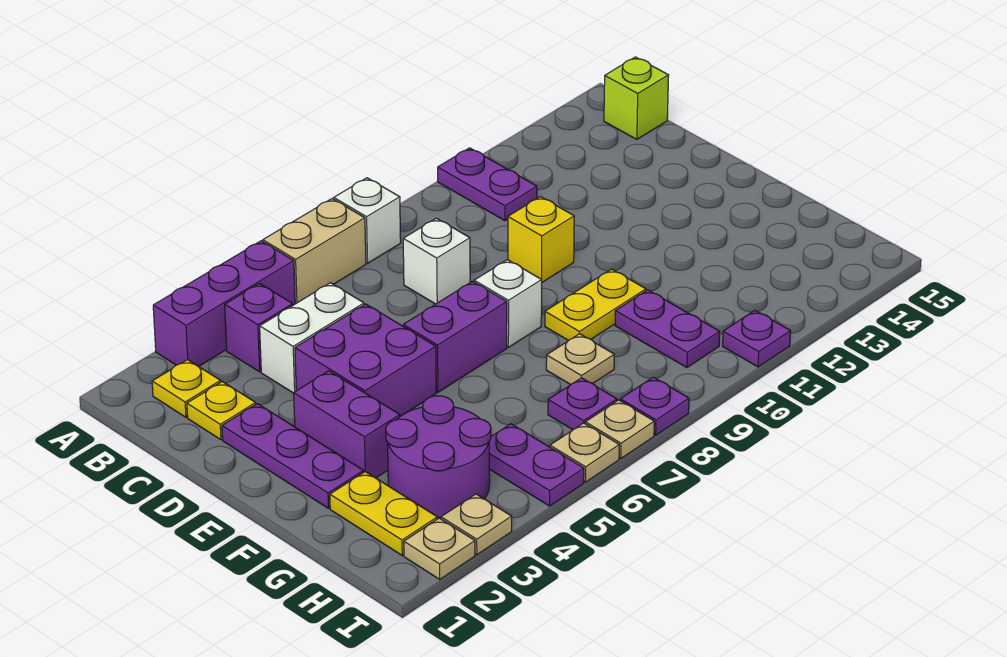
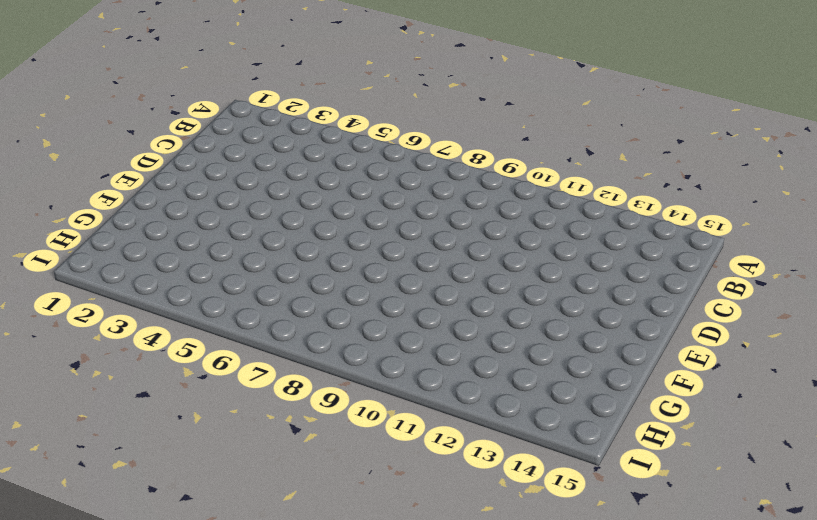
none -> purple 1x3 brick [153,241,295,366]
none -> tan 1x2 brick [263,199,366,304]
none -> white 1x1 brick [334,178,401,263]

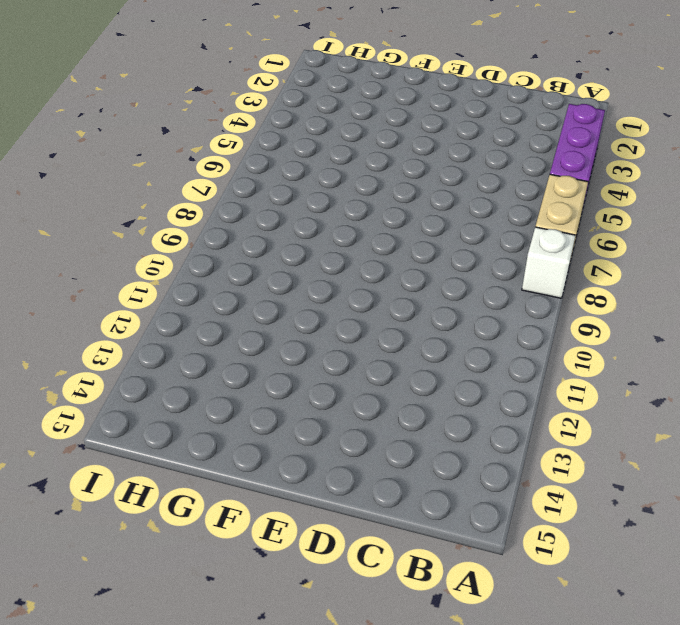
none -> purple 1x2 plate [438,148,537,221]
none -> yellow 1x1 plate [152,360,221,417]
none -> purple 1x1 brick [225,284,293,372]

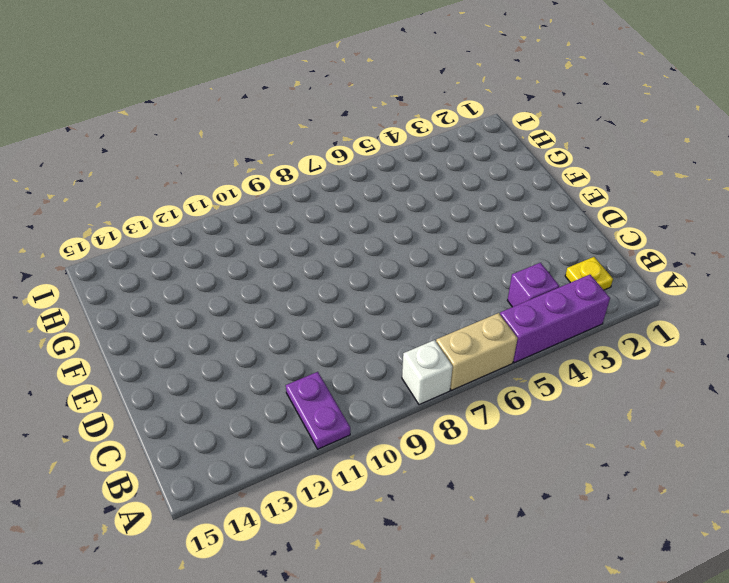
none -> lime 1x1 brick [604,57,669,139]
none -> yellow 1x1 plate [187,382,256,440]
none -> white 1x2 brick [260,283,364,393]

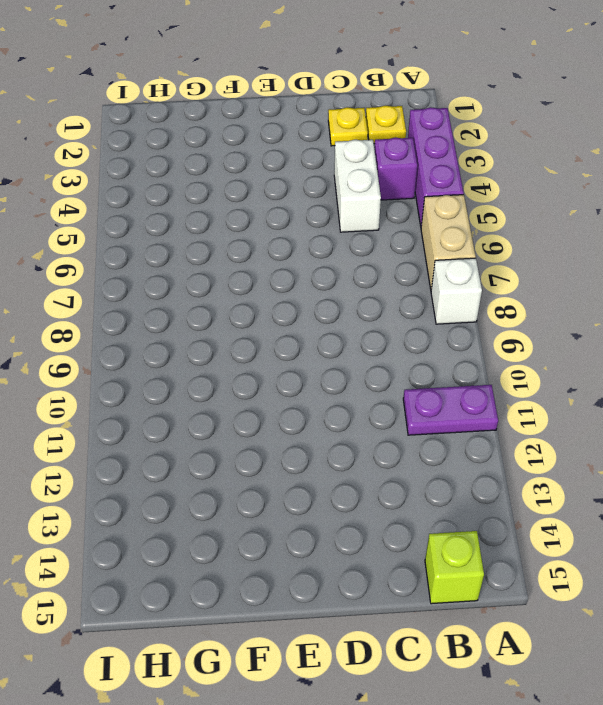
none -> white 1x1 brick [403,218,470,304]
none -> purple 1x3 plate [222,404,364,508]
none -> purple 2x2 brick [295,304,436,416]

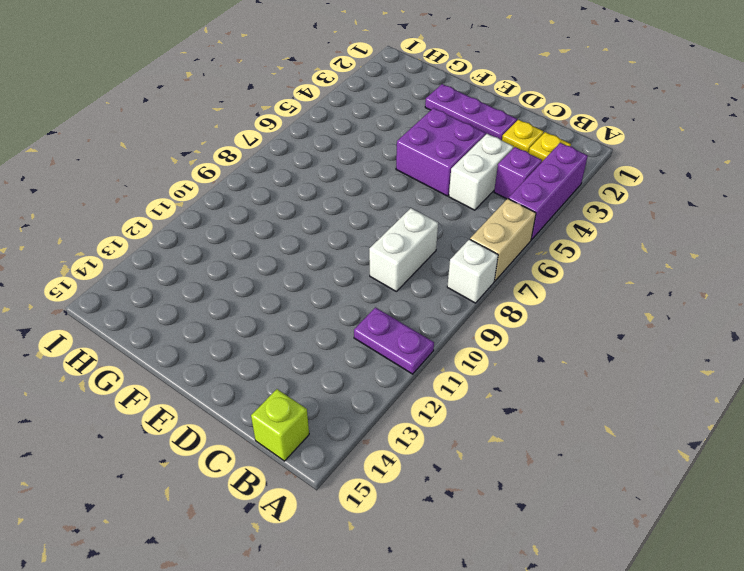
white 1x2 brick [369,208,438,291] -> white 1x1 brick [403,218,470,304]
none -> yellow 1x1 brick [508,197,574,282]
none -> purple 1x2 brick [294,371,400,478]
none -> purple 1x2 brick [403,281,507,392]

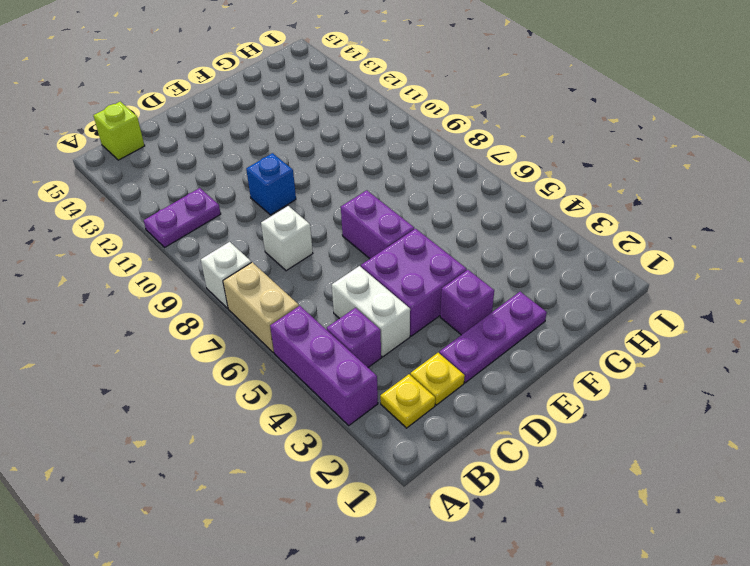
blue 1x1 brick [246,153,296,215] -> yellow 1x1 brick [508,197,574,282]
purple 1x1 brick [440,270,494,335] -> purple 1x2 brick [294,371,400,478]
none -> white 1x1 brick [474,260,542,347]
none -> yellow 1x2 plate [545,269,646,341]
none -> yellow 1x2 plate [330,472,437,555]

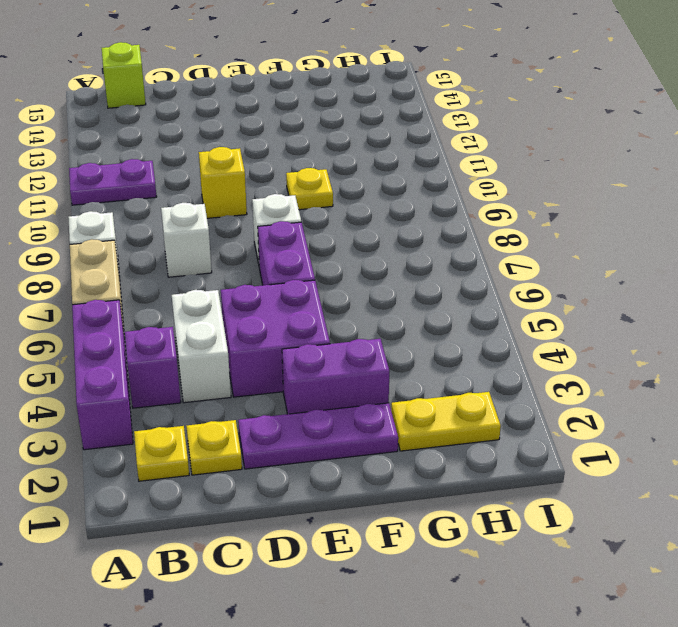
yellow 1x1 plate [286,168,333,210] -> yellow 1x2 plate [545,269,646,341]
none -> purple 2x2 round brick [386,396,491,518]
none -> tan 1x1 plate [546,334,614,385]
none -> purple 1x2 plate [615,290,720,368]

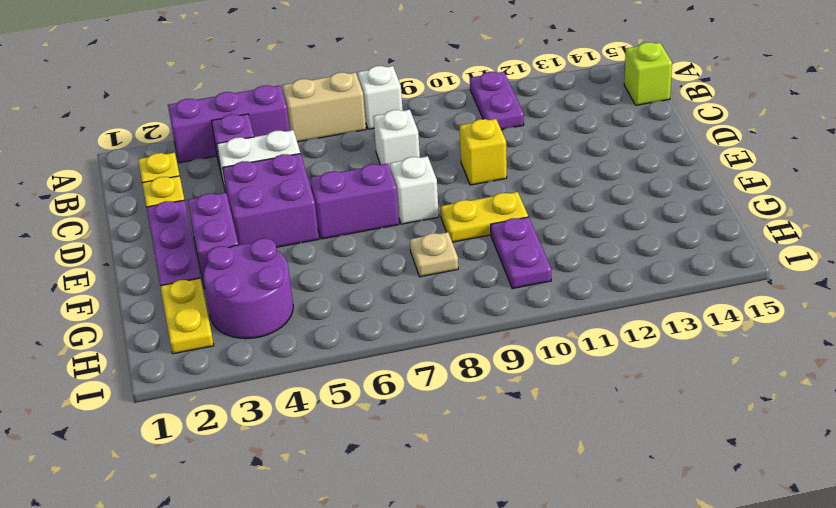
none -> purple 1x2 plate [489,424,584,506]
none -> purple 1x1 plate [548,378,617,430]
none -> tan 1x1 plate [404,518,475,579]

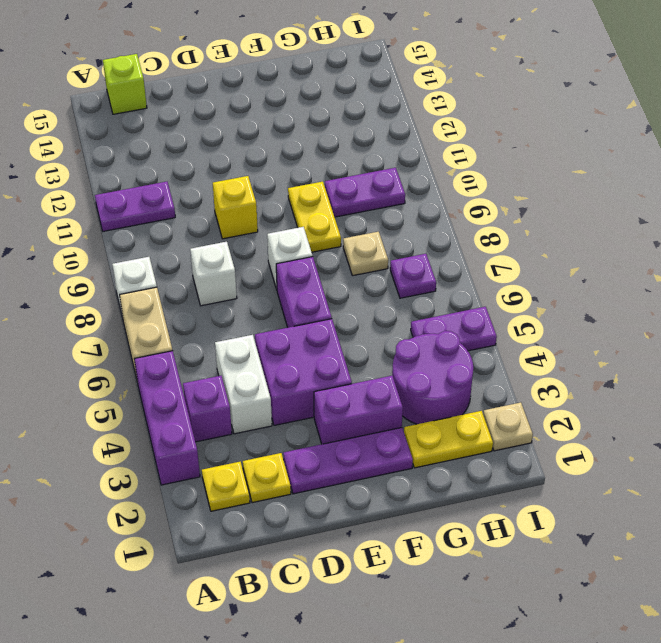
none -> tan 1x1 plate [441,494,512,555]
none -> tan 1x1 plate [550,423,619,482]
none -> tan 1x1 plate [585,400,654,458]

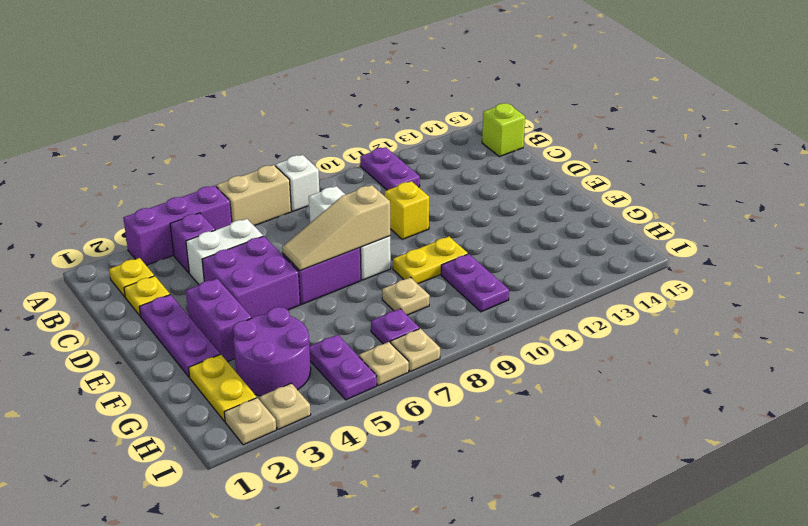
tan 1x3 slope [282,185,390,271] -> none
none -> purple 1x1 plate [620,377,689,435]
none -> purple 1x1 plate [723,311,791,367]

